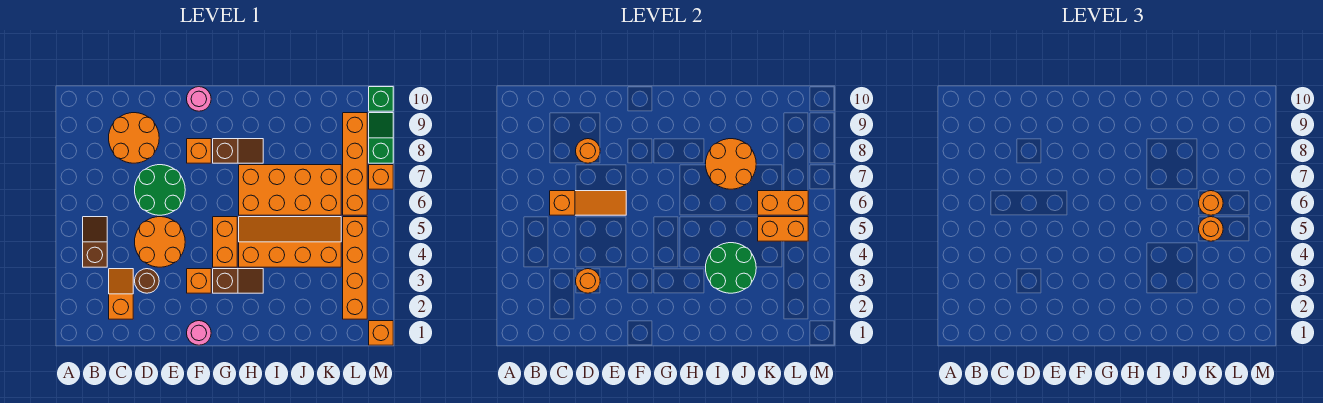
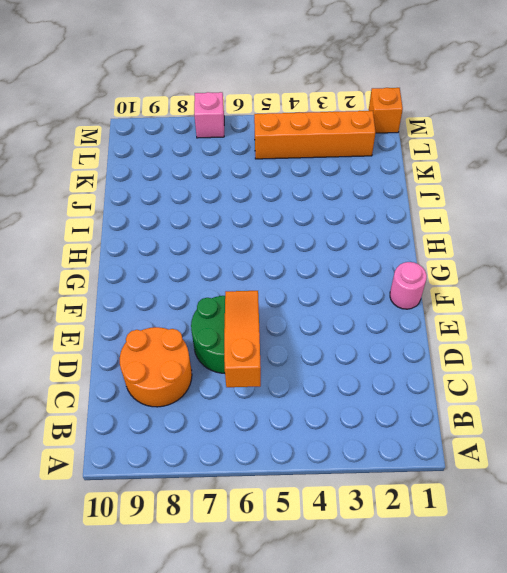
pink 1x1 brick [194,92,224,138] -> orange 1x1 brick [369,165,393,189]
none -> brown 1x2 slope [83,217,107,267]
none -> orange 1x2 slope [109,269,133,319]
none -> brown 1x1 round brick [135,269,159,293]
none -> orange 2x2 round brick [135,217,185,267]

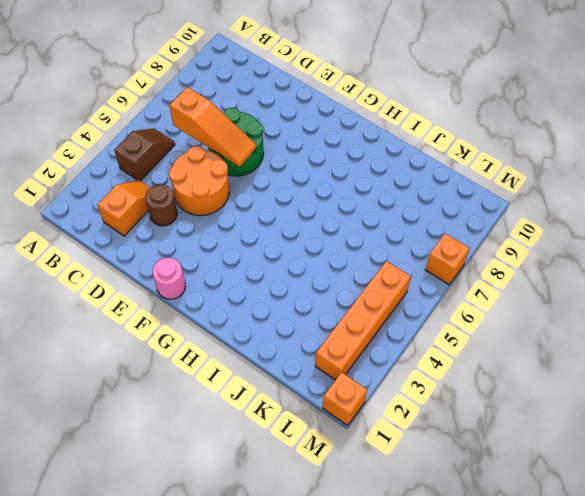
none -> orange 2x2 round brick [109,113,159,163]
none -> orange 1x1 brick [187,269,211,293]
none -> orange 1x1 brick [187,139,211,163]
none -> pink 1x1 round brick [187,87,211,111]

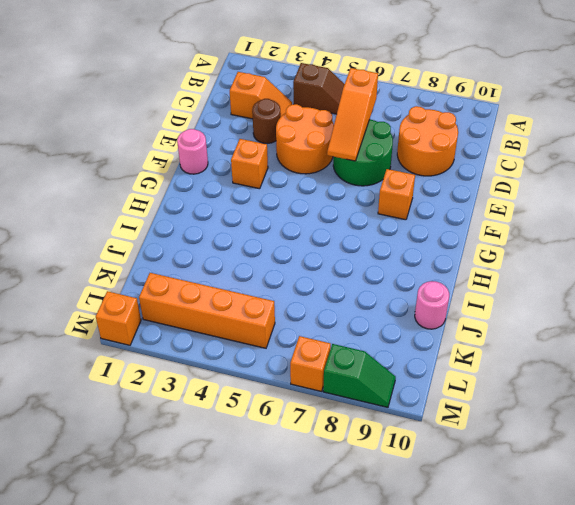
pink 1x1 round brick [415,281,449,329] -> pink 1x1 round brick moved to [187,87,211,111]
none -> brown 1x2 slope [213,269,263,293]
none -> orange 1x2 brick [213,217,237,267]
none -> brown 1x2 slope [213,139,263,163]
none -> orange 2x4 slope [239,217,341,267]

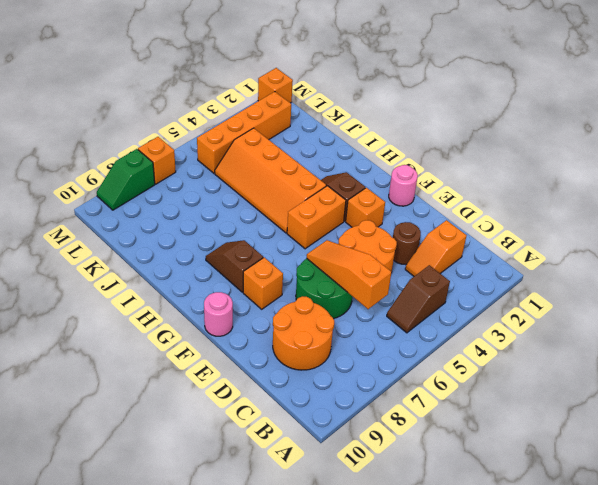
none -> orange 2x4 brick [239,165,341,215]
none -> orange 1x4 brick [343,113,367,215]
none -> green 1x1 brick [369,87,393,111]
none -> orange 1x1 round brick [576,269,600,293]

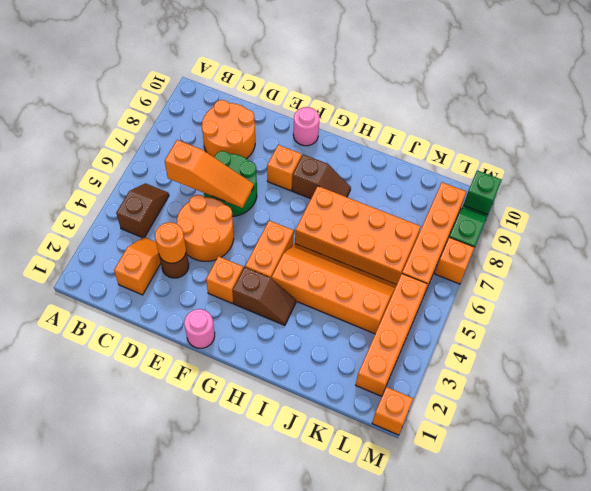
none -> orange 1x1 round brick [576,139,600,163]
none -> green 2x2 round brick [706,243,756,293]
none -> orange 2x2 round brick [706,139,756,189]
none -> orange 1x2 brick [758,217,808,241]

